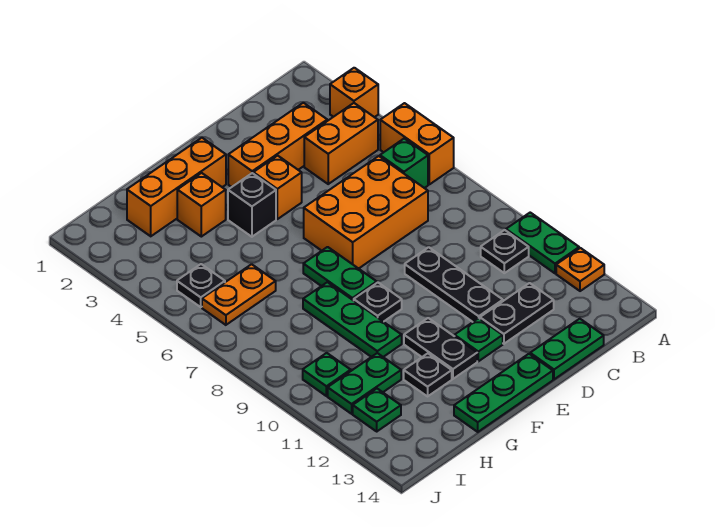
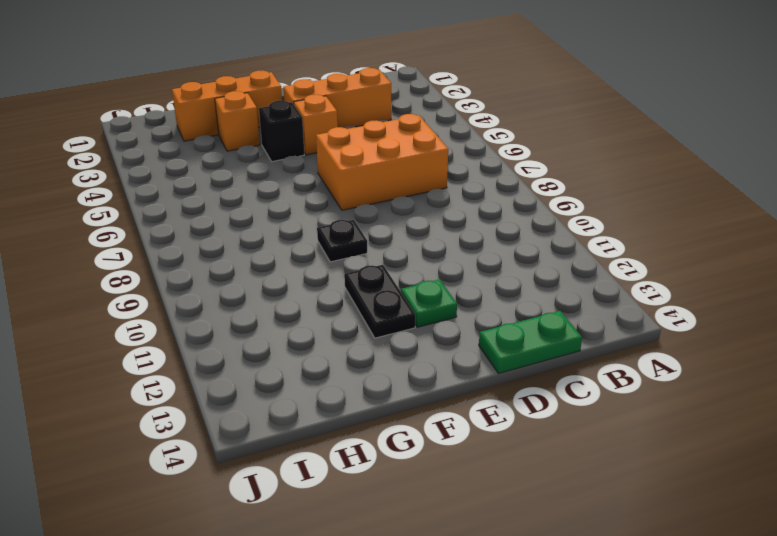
none -> orange 1x1 brick [330,68,378,117]
none -> orange 1x2 brick [380,103,454,184]
none -> green 1x2 plate [506,213,579,273]

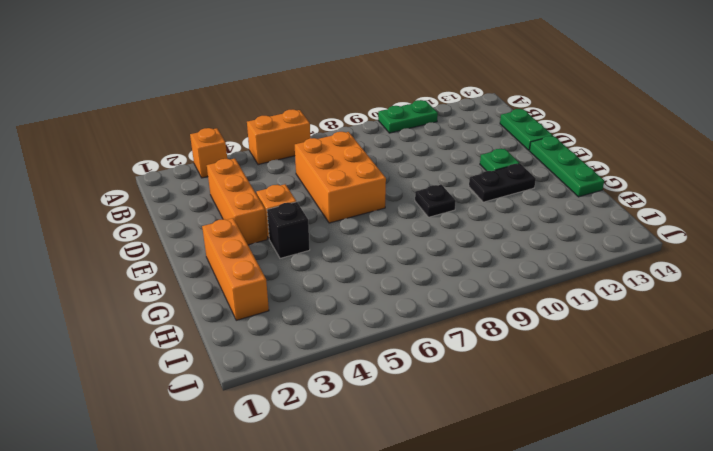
none -> orange 1x1 plate [556,248,604,291]
none -> orange 1x2 brick [304,103,378,184]
none -> green 1x1 brick [380,139,428,188]

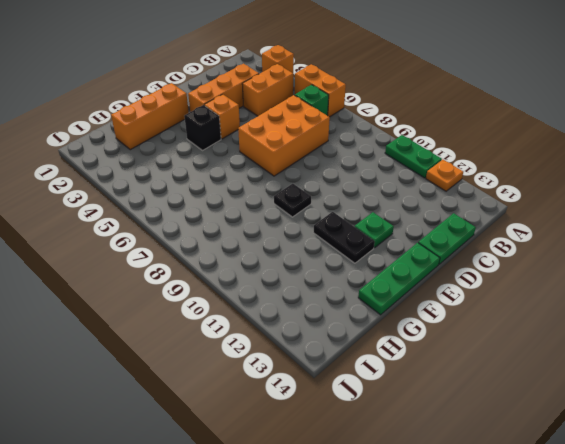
none -> black 1x1 plate [481,230,529,273]
none -> black 1x2 plate [480,283,554,344]
none -> black 1x3 plate [405,247,503,322]

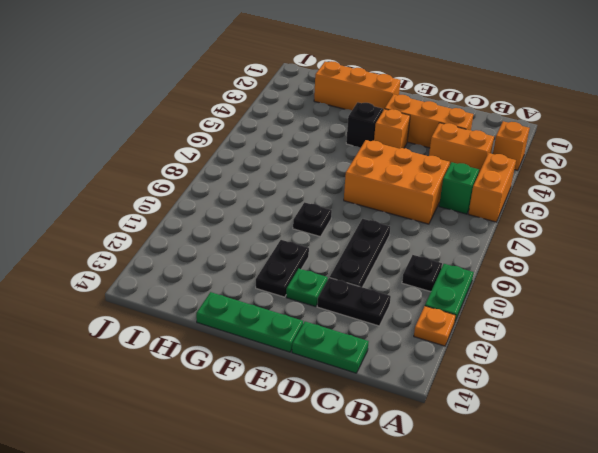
none -> green 1x2 plate [303,247,377,301]
none -> orange 1x1 brick [177,173,226,237]
none -> green 1x3 plate [303,282,402,357]

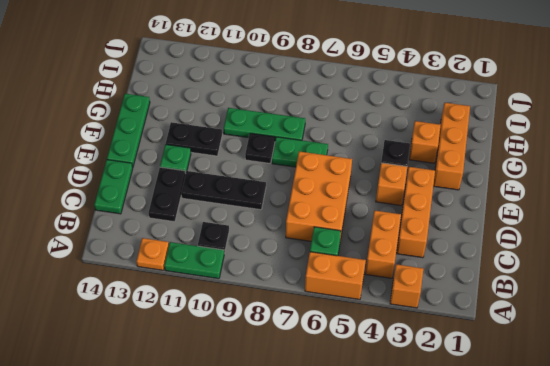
none -> black 1x1 plate [404,353,452,396]
none -> orange 1x2 plate [202,264,276,325]
none -> green 1x2 plate [328,353,401,414]

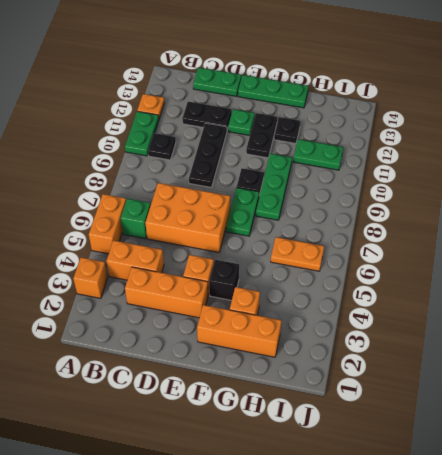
none -> black 1x1 plate [177,264,225,307]
none -> green 1x1 plate [303,353,351,396]
none -> green 1x1 plate [353,389,401,431]

